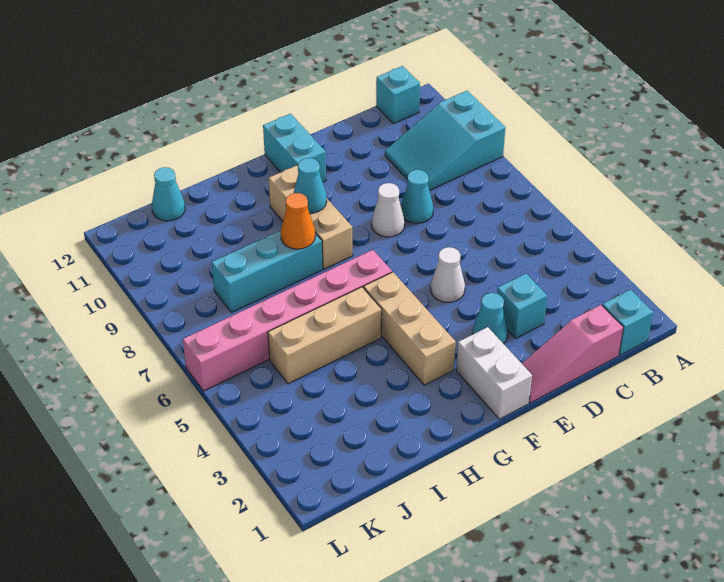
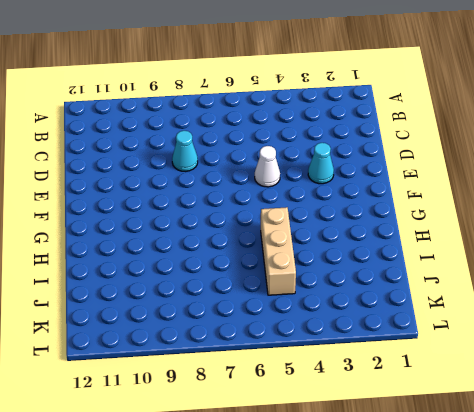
none -> cyan 2x3 slope [385,91,505,191]
none -> cyan 1x1 brick [602,290,653,355]
none -> cyan 1x1 brick [376,66,420,124]

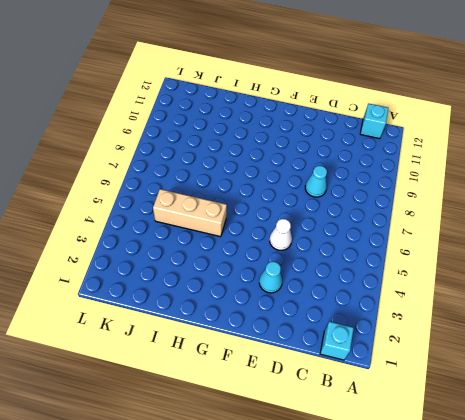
none -> cyan 2x3 slope [385,91,505,191]
none -> pink 1x3 slope [522,305,624,403]
none -> cyan 1x1 brick [497,274,547,338]

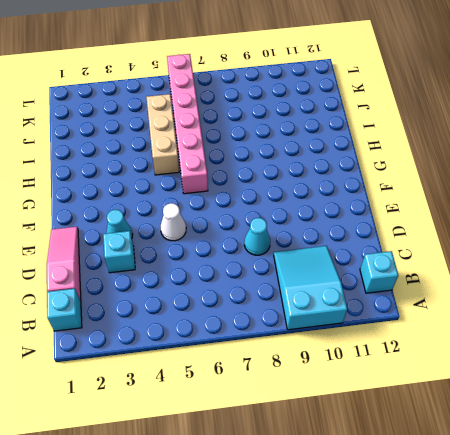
none -> white 1x1 cone [372,183,405,237]
none -> white 1x2 brick [456,327,532,419]
none -> cyan 1x2 brick [263,114,326,182]

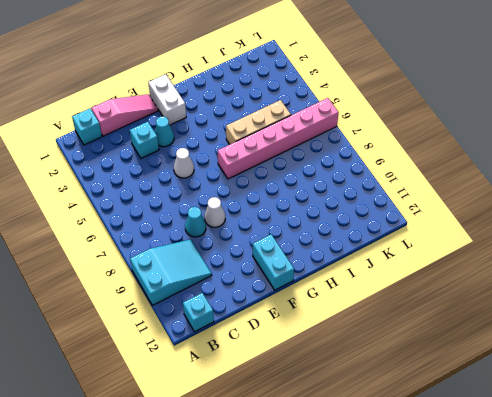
none -> tan 1x3 brick [364,272,456,385]
none -> tan 1x3 brick [269,165,353,269]
none -> cyan 1x3 brick [212,231,323,313]

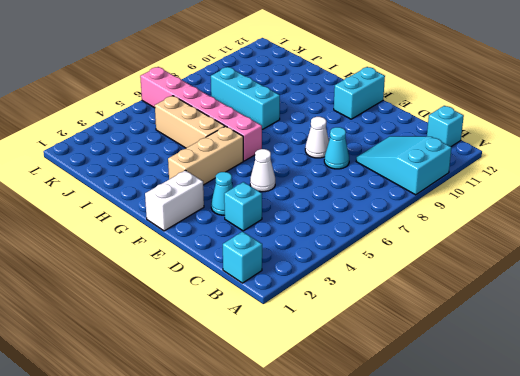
none -> pink 1x3 slope [522,305,624,403]
none -> tan 1x3 brick [269,165,353,269]
none -> cyan 1x1 cone [152,167,185,221]

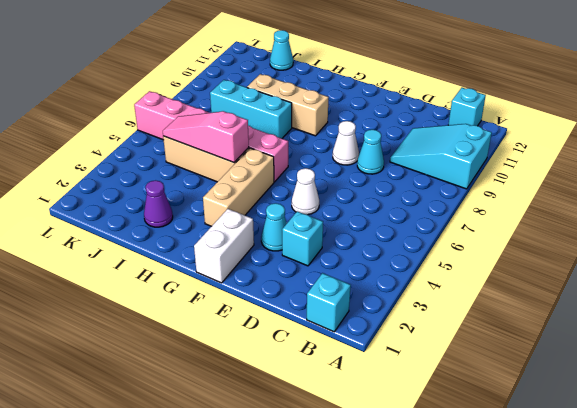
tan 1x3 brick [247,74,329,136] -> tan 1x3 brick turned to [269,165,353,269]
pink 1x3 slope [163,111,249,162] -> pink 1x3 slope moved to [522,305,624,403]
purple 1x1 cone [144,180,173,227] -> none
none -> cyan 1x2 brick [263,114,326,182]
none -> cyan 1x1 cone [294,158,327,213]
none -> orange 1x1 cone [281,193,315,249]

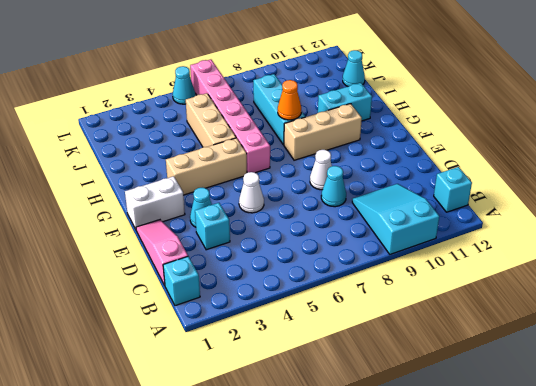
cyan 1x2 brick [318,83,372,121] -> cyan 1x2 brick moved to [263,114,326,182]
cyan 1x1 cone [173,66,195,104] -> cyan 1x1 cone moved to [294,158,327,213]

